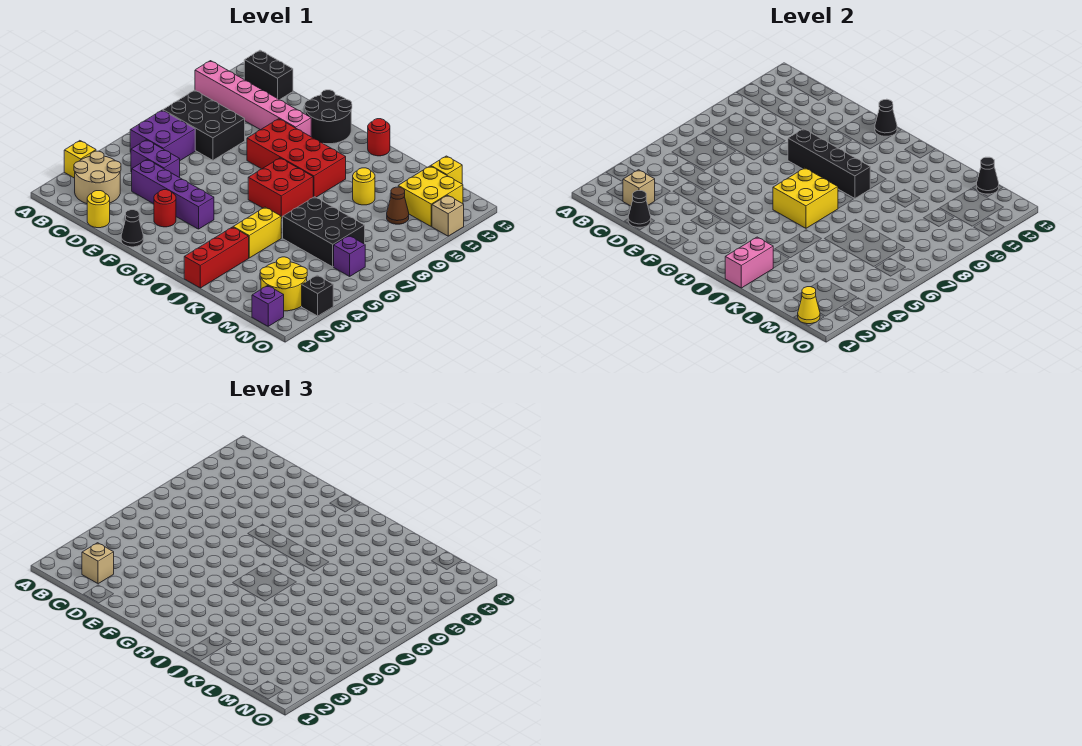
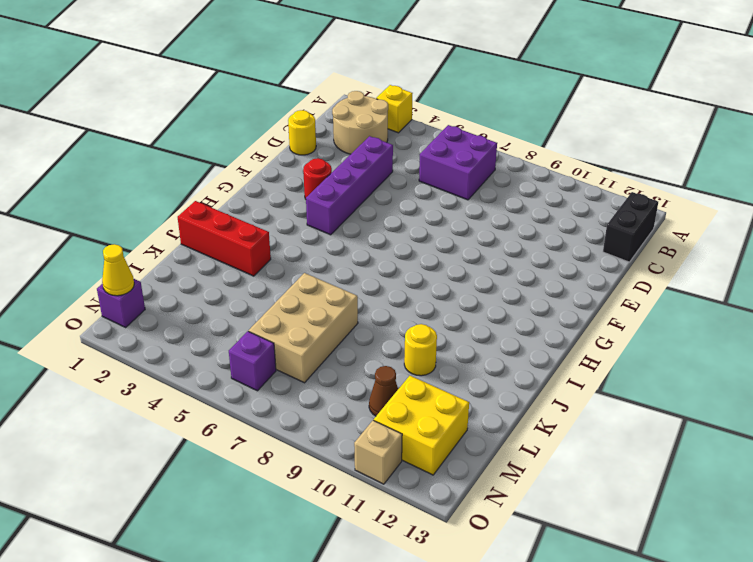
tan 2x3 brick [249,273,358,383] -> black 2x3 brick [283,197,365,267]
none -> pink 1x6 brick [195,61,311,137]
none -> black 2x3 brick [163,90,245,160]
none -> purple 1x2 brick [131,140,180,178]
none -> black 1x1 cone [121,210,143,247]

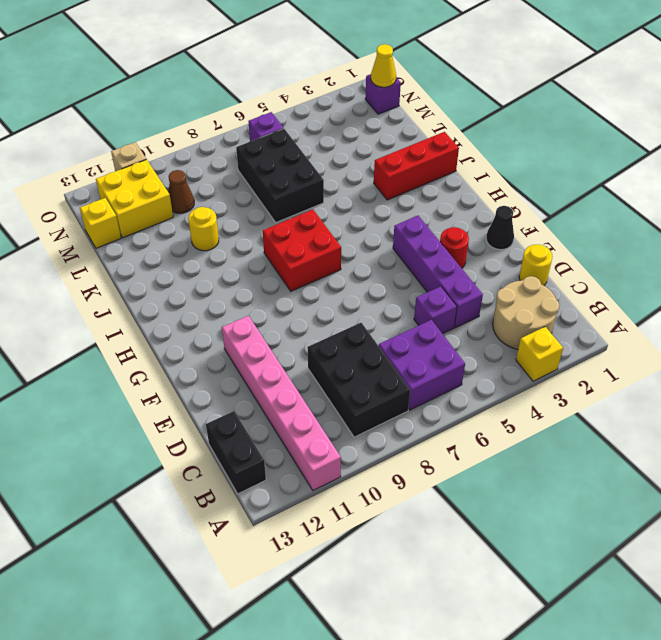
purple 1x1 brick [414,286,457,334] -> purple 1x2 brick [131,140,180,178]
none -> red 2x4 brick [247,119,346,197]
none -> black 2x2 round brick [305,90,352,144]
none -> red 1x1 round brick [367,119,390,156]
none -> yellow 1x2 brick [233,207,281,258]

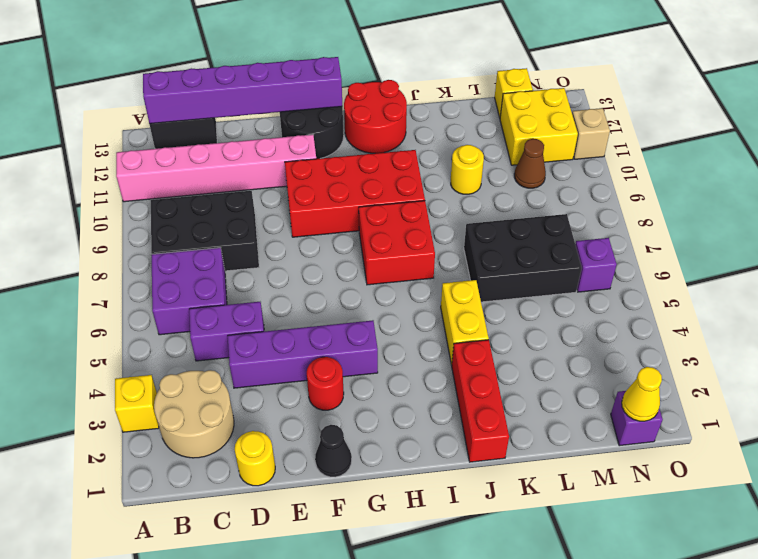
purple 1x6 brick [143,57,342,124] -> black 1x1 cone [875,99,897,136]
red 2x2 round brick [344,80,407,153] -> red 1x1 round brick [367,119,390,156]
none -> yellow 2x2 round brick [260,257,307,311]
none -> black 1x1 brick [302,275,333,316]
none -> tan 1x1 brick [623,170,655,206]
none -> black 1x1 cone [628,191,651,227]

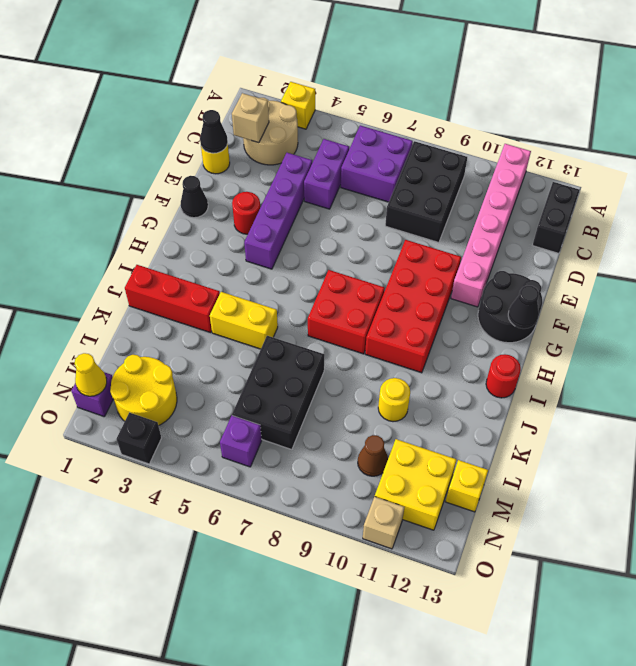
none -> black 1x4 brick [788,129,870,198]
none -> yellow 2x2 brick [773,168,838,228]
none -> pink 1x2 brick [725,237,773,288]
none -> black 1x1 cone [977,157,999,194]

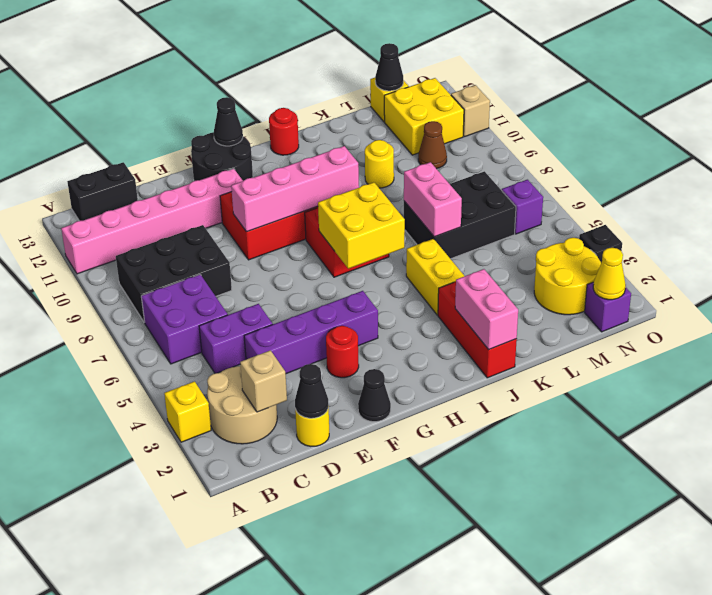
pink 1x4 brick [231,146,359,232] -> black 1x4 brick [788,129,870,198]
pink 1x2 brick [404,162,462,237] -> none
none -> tan 1x1 brick [82,543,114,584]

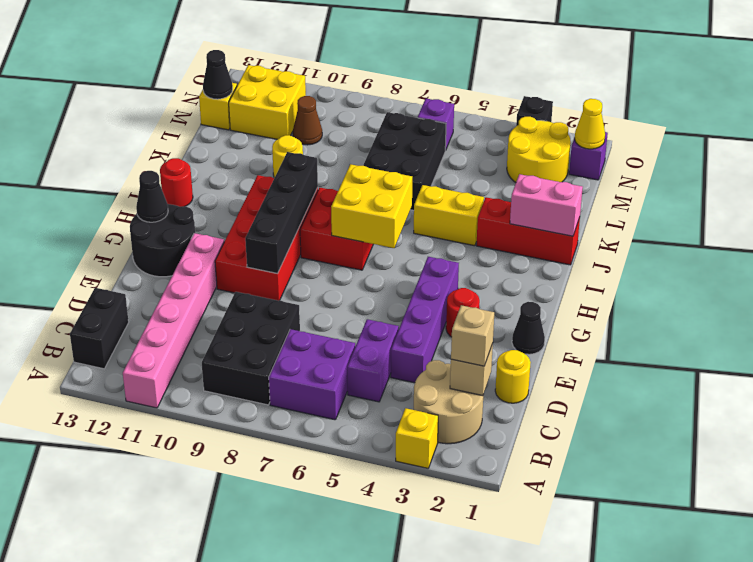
none -> tan 1x1 brick [432,195,464,236]
none -> black 1x1 cone [628,191,651,227]

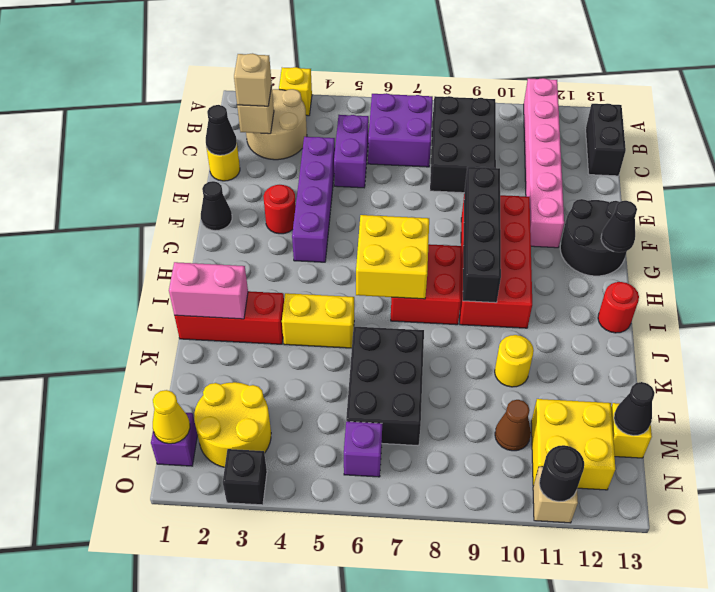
black 1x1 round brick [539,445,584,502] -> none

